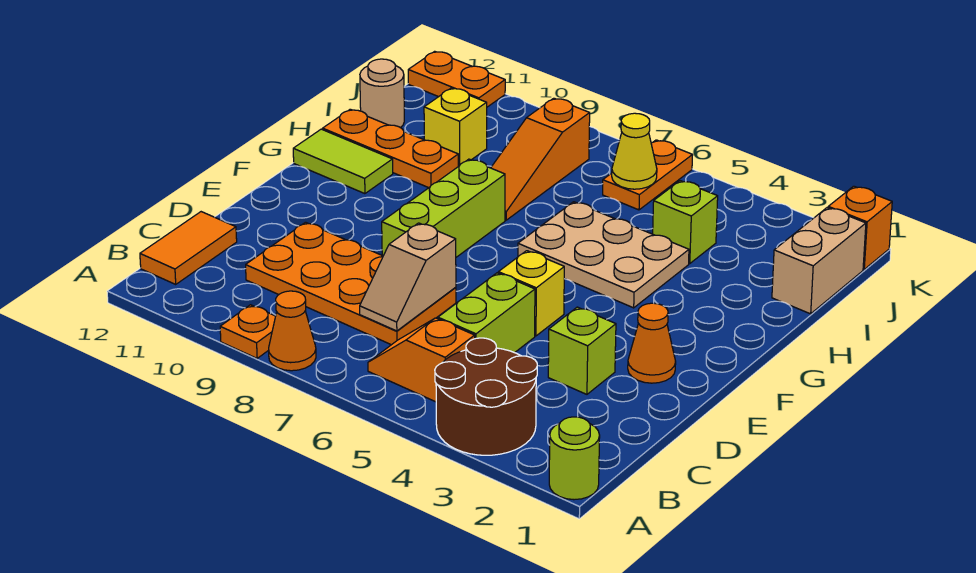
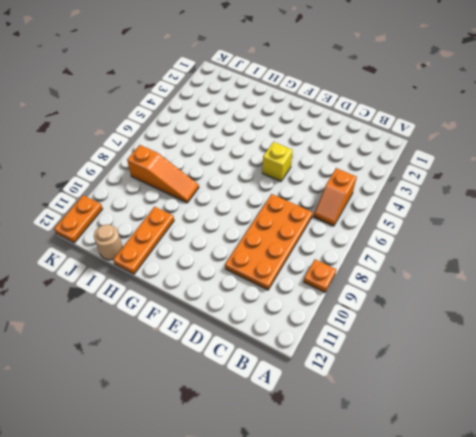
none -> lime 1x1 round brick [549,417,600,500]
none -> brown 2x2 round brick [435,338,537,455]
none -> orange 1x1 cone [269,291,316,371]

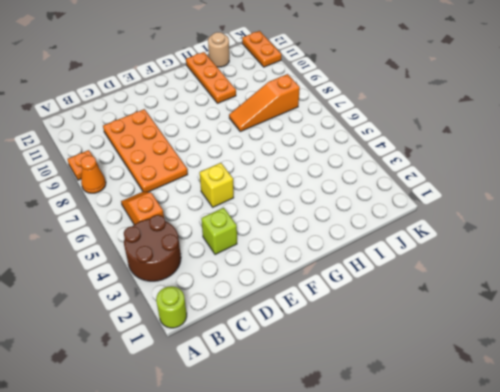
none -> orange 1x2 tile [140,212,237,284]
none -> lime 1x2 brick [438,273,535,353]
none -> orange 1x1 cone [628,303,676,383]

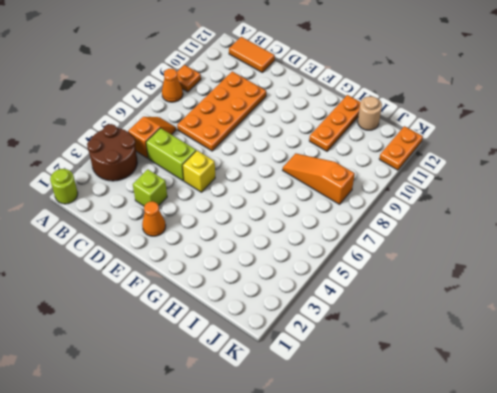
none -> lime 1x3 brick [382,159,505,257]
none -> tan 2x3 plate [518,202,689,308]
none -> lime 1x2 tile [293,129,393,194]

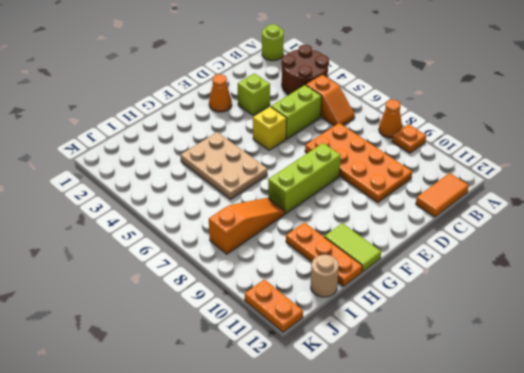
none -> tan 1x2 brick [772,208,866,314]
none -> lime 1x1 brick [653,181,718,264]
none -> yellow 1x1 brick [424,88,487,166]

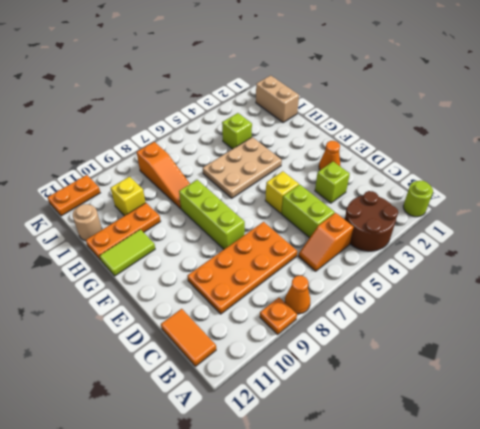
none -> orange 1x2 plate [603,140,692,210]
none -> orange 1x1 brick [828,186,892,269]
none -> tan 1x2 slope [360,223,456,331]

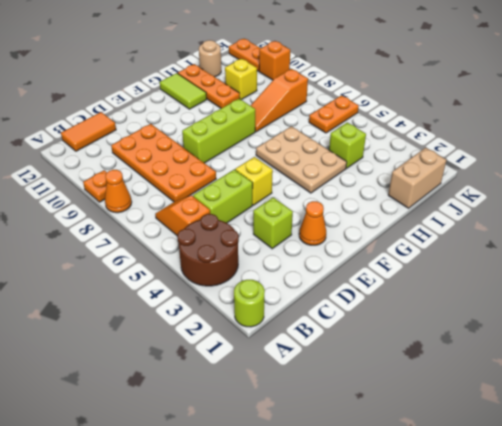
orange 1x1 brick [259,41,290,80] -> orange 1x1 brick moved to [828,186,892,269]
none -> tan 1x2 slope [360,223,456,331]
none -> yellow 1x1 cone [612,113,657,189]

